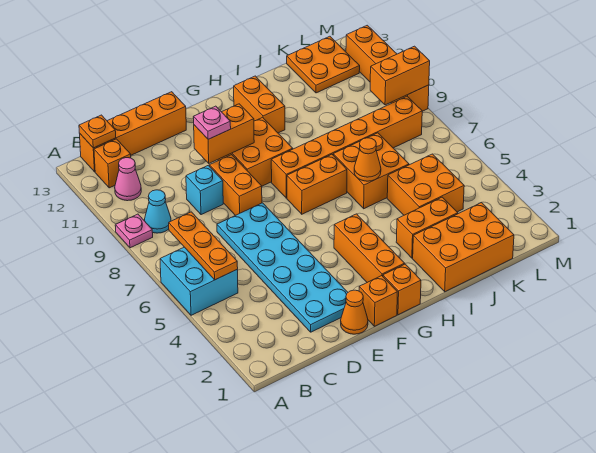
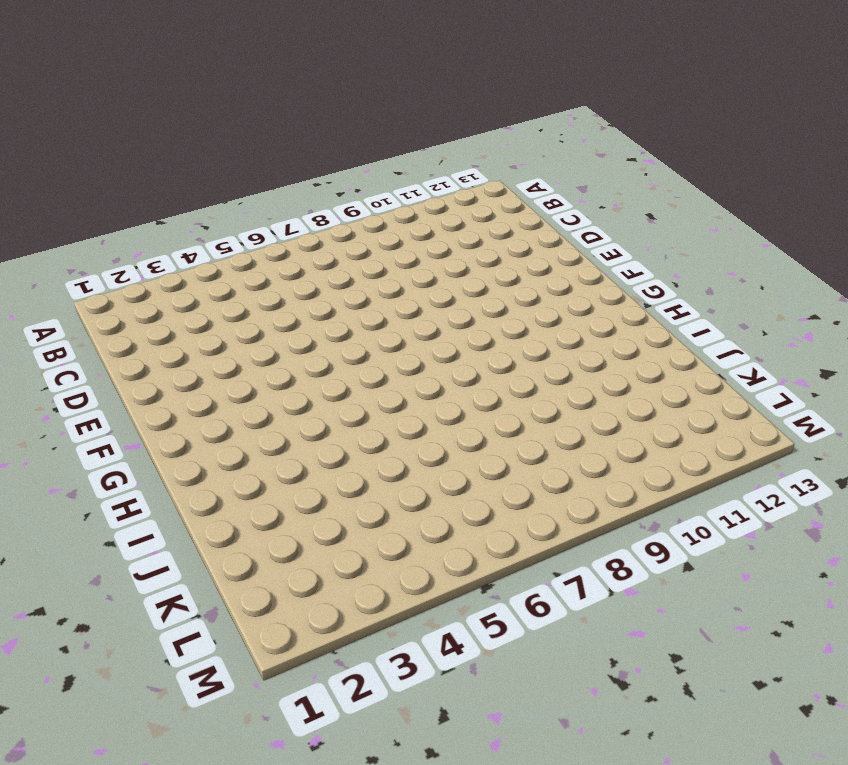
none -> cyan 2x2 brick [160,247,238,315]
none -> pink 1x1 plate [115,214,153,248]
none -> cyan 1x1 cone [144,190,171,233]

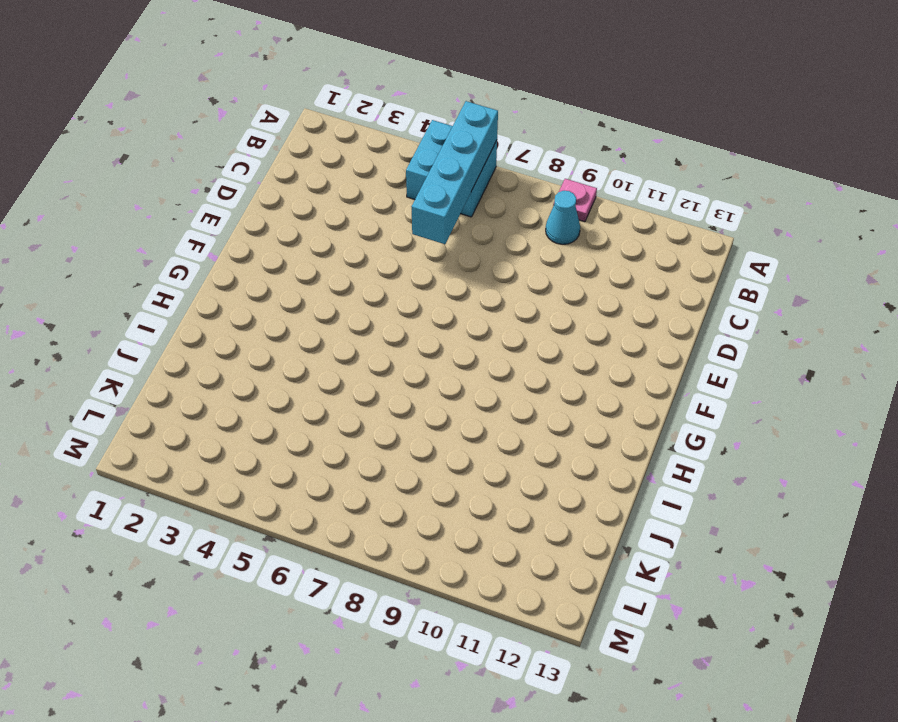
cyan 1x4 brick [412,101,498,244] -> orange 1x3 plate [169,212,238,280]
none -> pink 1x1 cone [115,158,141,201]
none -> orange 1x1 brick [94,139,131,188]
none -> orange 1x4 brick [80,92,186,172]

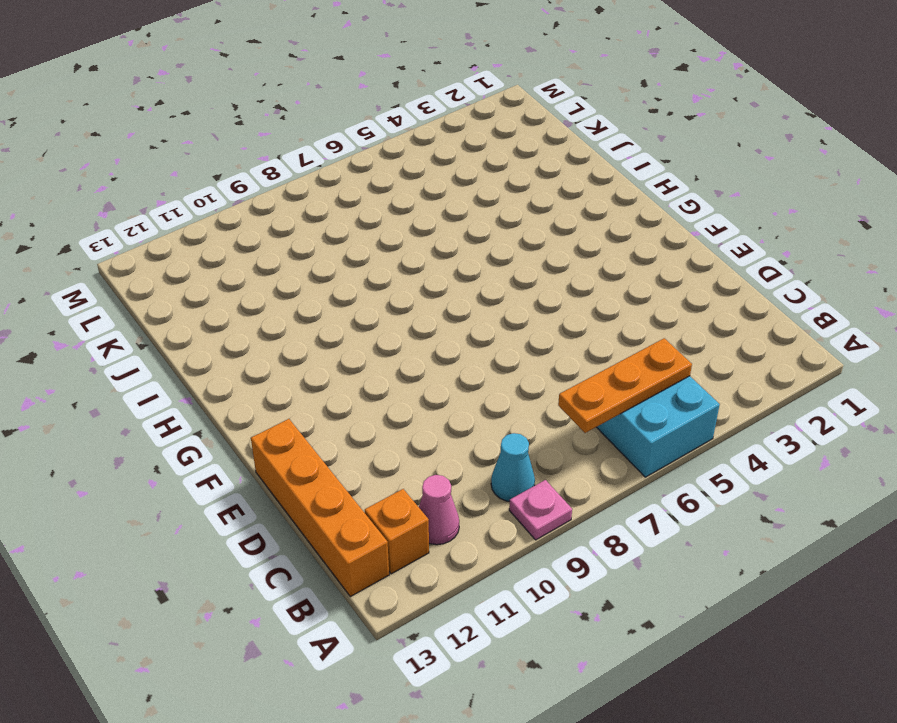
none -> cyan 2x6 plate [217,203,348,332]
none -> cyan 1x1 brick [186,165,223,215]
none -> orange 1x1 cone [341,290,368,334]

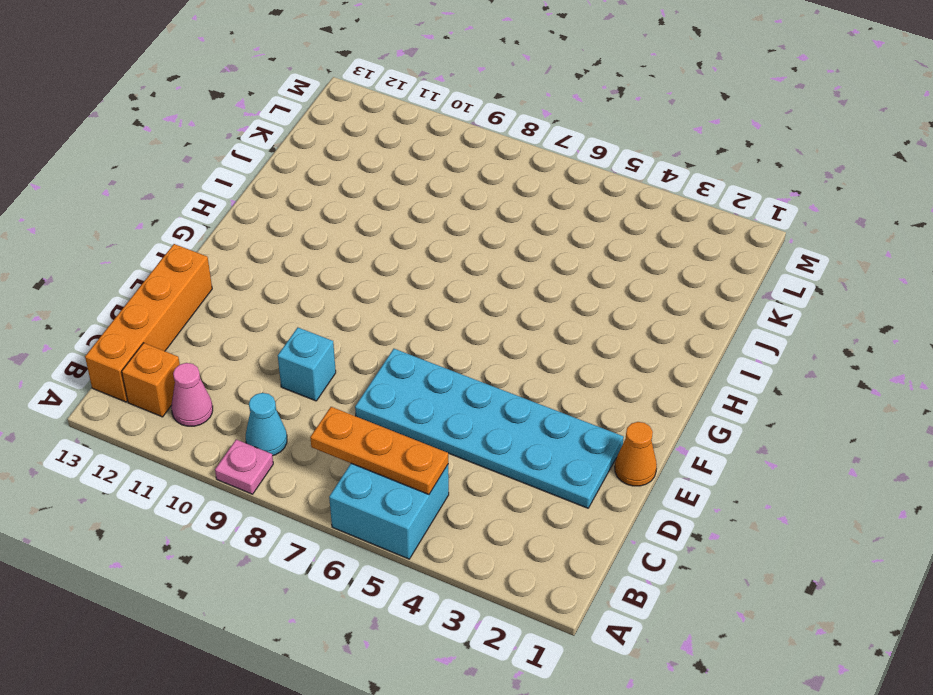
none -> orange 1x2 brick [209,155,262,216]
none -> orange 1x1 brick [359,276,397,326]
none -> orange 2x2 brick [218,117,293,186]

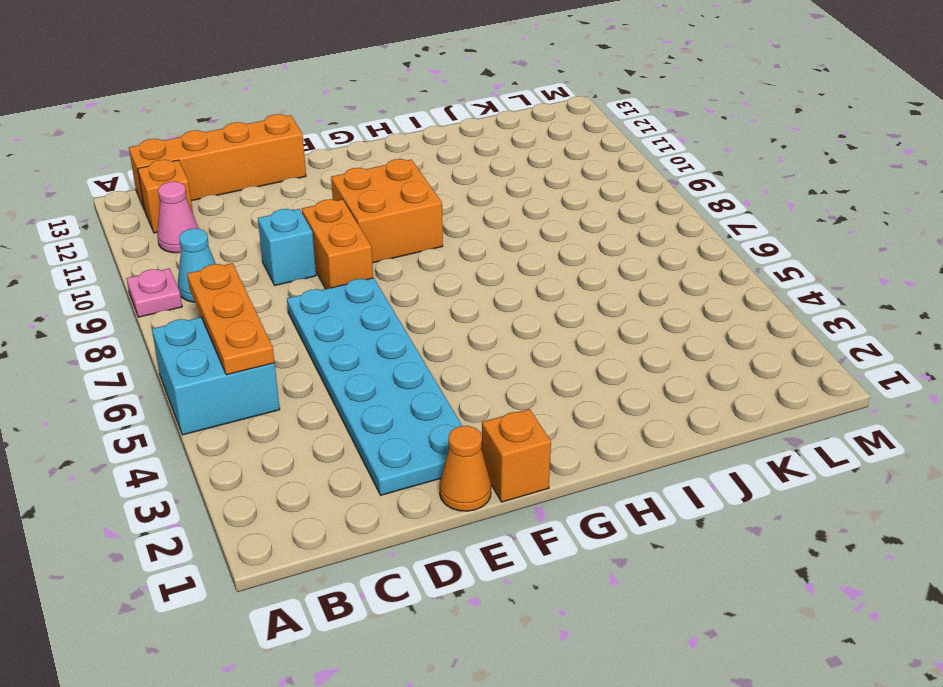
none -> orange 1x1 brick [383,264,421,315]
none -> orange 1x3 brick [334,214,405,282]
none -> orange 1x2 brick [287,154,347,214]

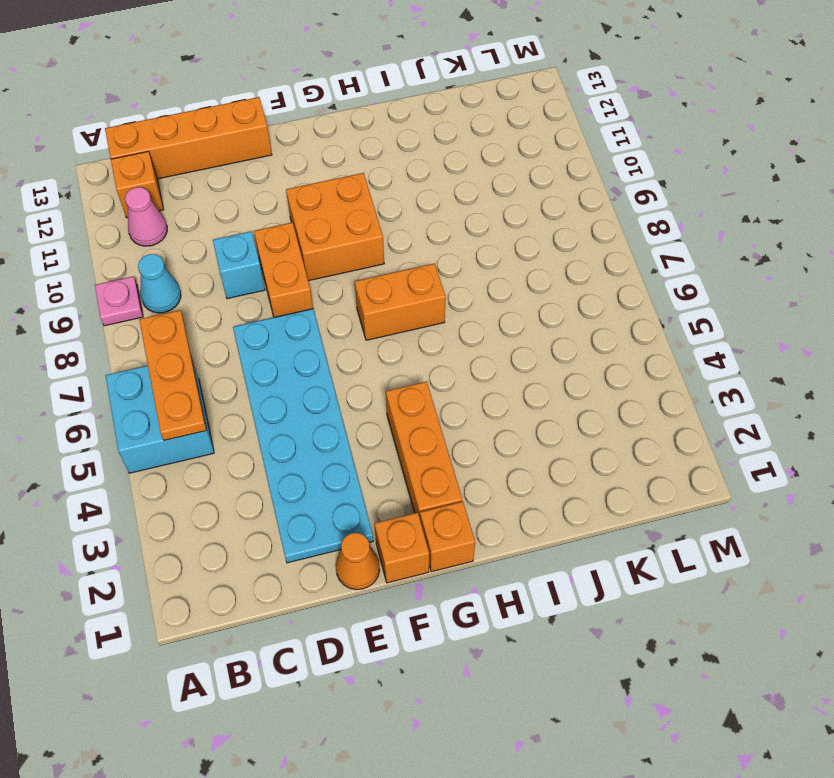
none -> orange 1x6 brick [271,96,422,198]
none -> orange 1x2 brick [234,76,285,133]
none -> orange 2x3 brick [413,202,514,292]

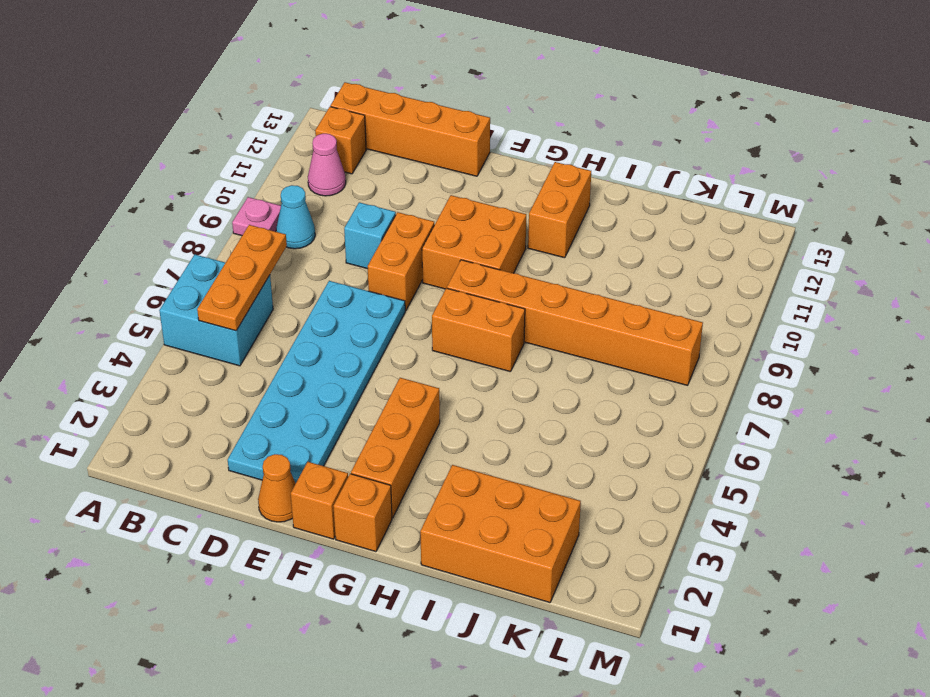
none -> orange 1x2 brick [396,197,458,258]
none -> orange 2x2 brick [333,133,409,209]
none -> orange 2x2 brick [387,154,464,215]

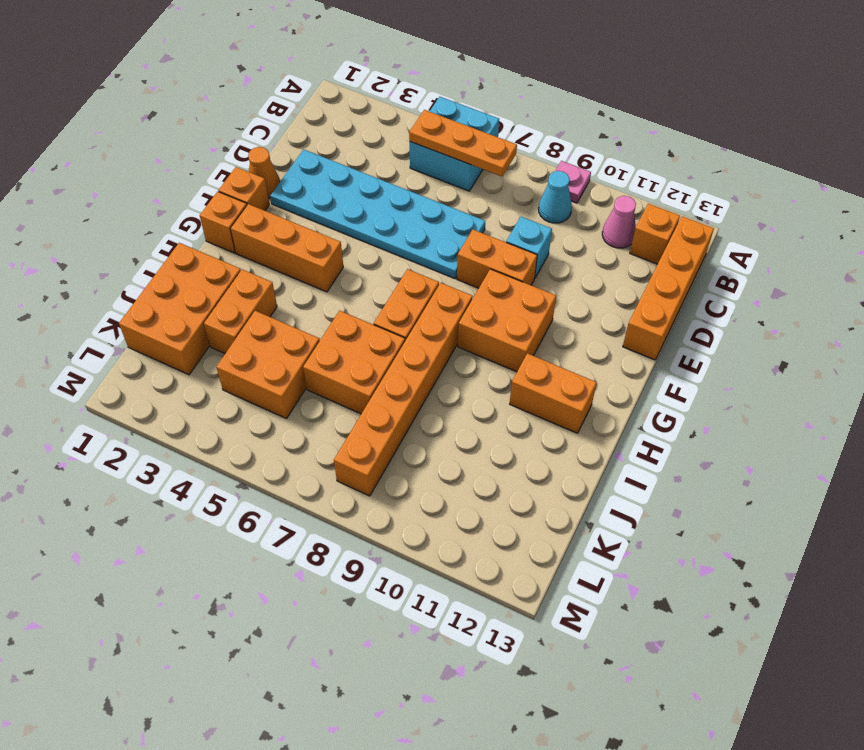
none -> orange 2x2 plate [287,36,360,93]
none -> orange 1x4 brick [346,25,429,111]
none -> orange 1x1 plate [79,115,116,148]

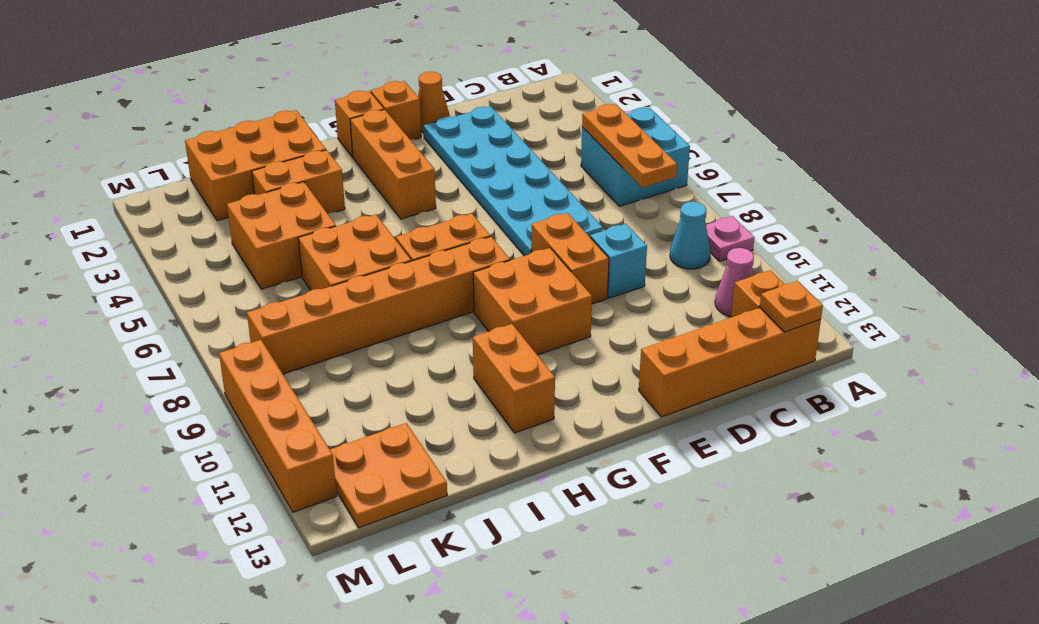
none -> orange 1x2 brick [194,104,254,163]
none -> orange 1x1 cone [354,138,381,181]
none -> orange 1x2 brick [370,46,430,105]

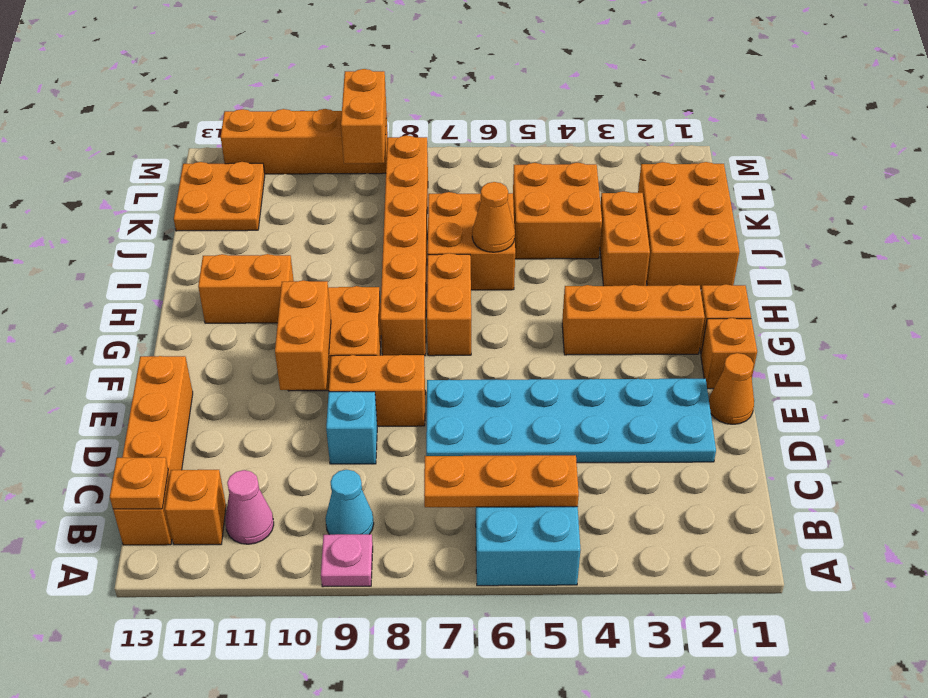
none -> pink 1x1 plate [193,106,231,139]

